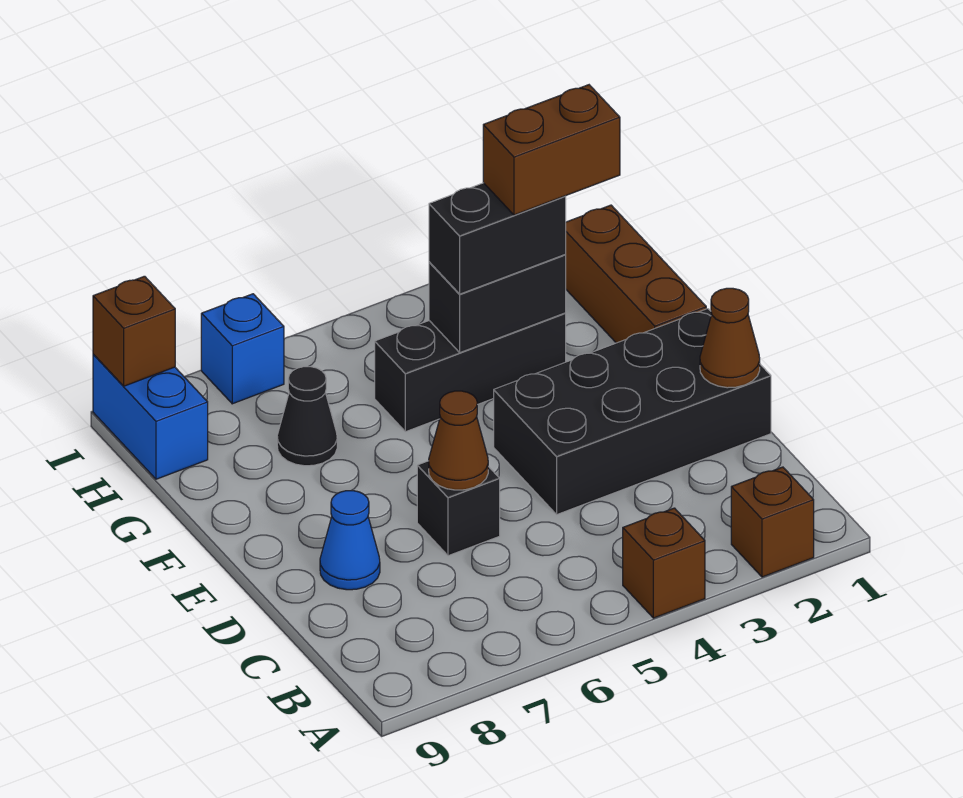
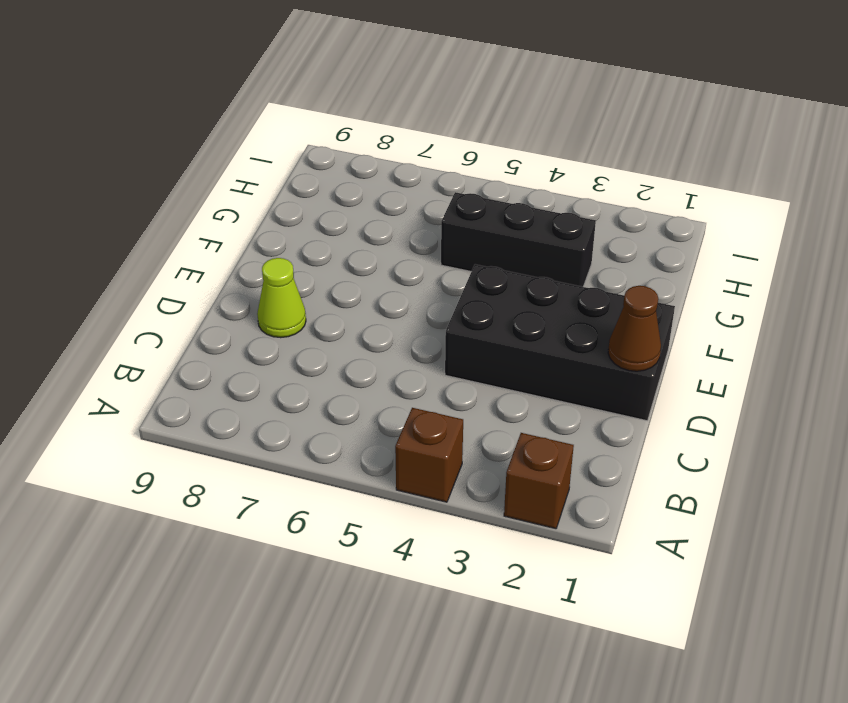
lime 1x1 cone [257,258,306,338] -> blue 1x1 cone [320,491,380,590]
none -> black 1x1 brick [417,461,500,556]
none -> brown 1x3 brick [565,205,706,343]
none -> black 1x1 cone [277,367,337,466]

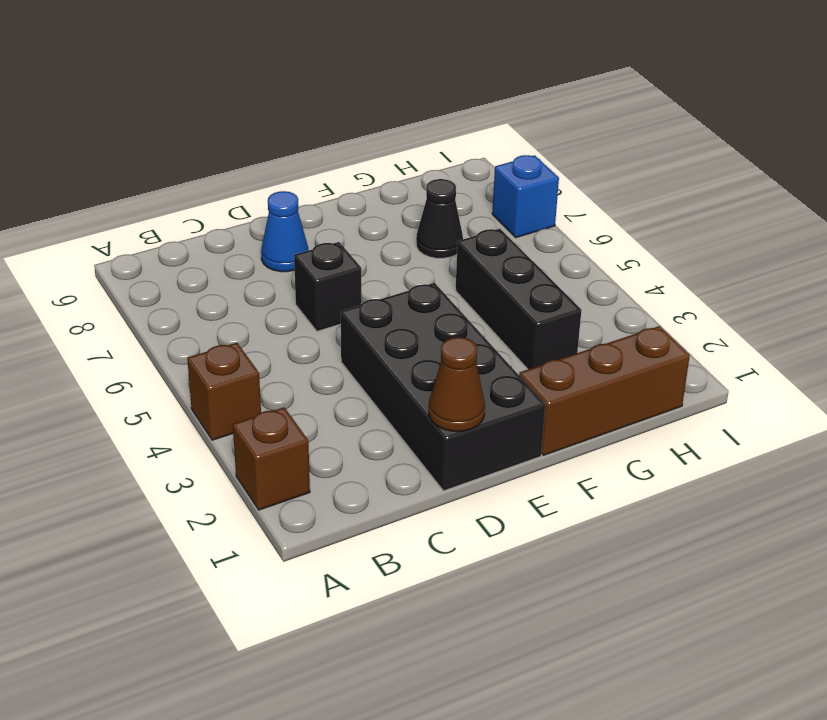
none -> blue 1x2 brick [93,354,208,479]
none -> brown 1x1 cone [429,391,488,490]
none -> black 1x2 brick [429,255,566,353]

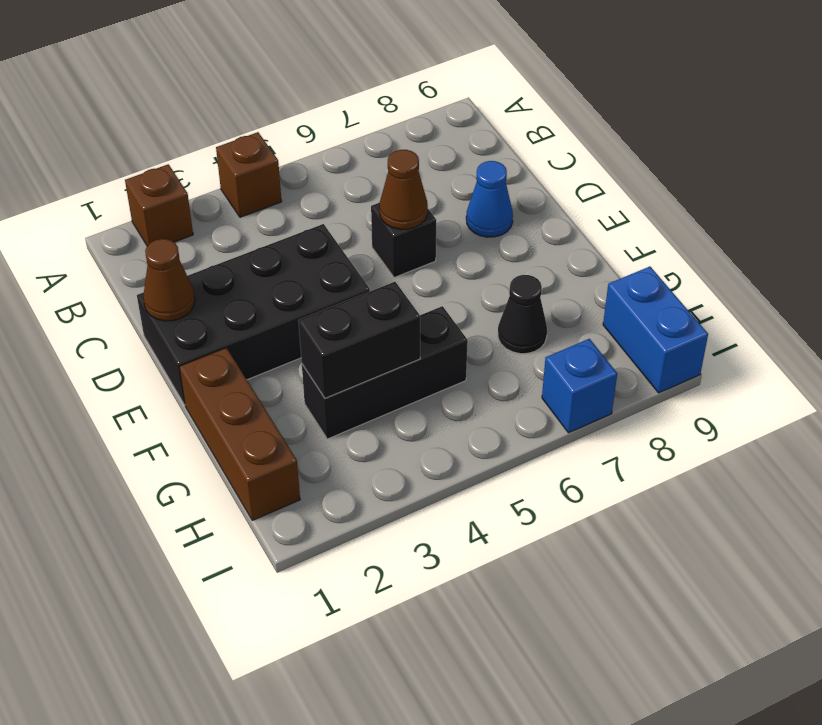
none -> brown 1x1 brick [93,276,175,386]
none -> black 1x2 brick [429,183,566,294]
none -> brown 1x2 brick [483,85,620,215]

